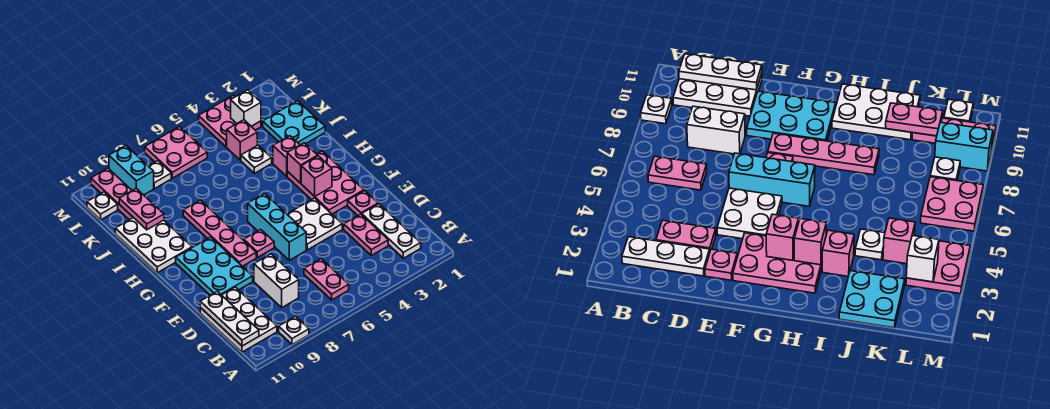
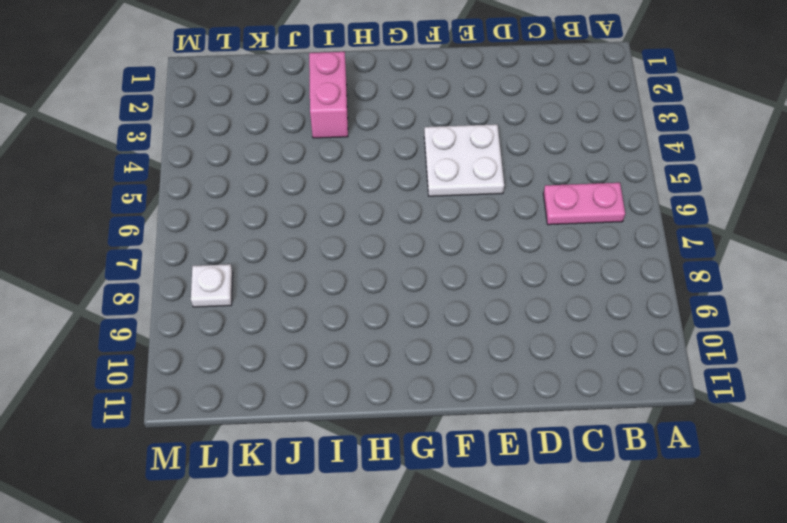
pink 1x2 brick [309,52,348,138] -> pink 1x1 brick [273,136,300,176]
none -> white 1x1 plate [279,316,309,344]
none -> white 1x3 plate [362,204,421,258]
none -> white 2x3 plate [200,287,277,352]

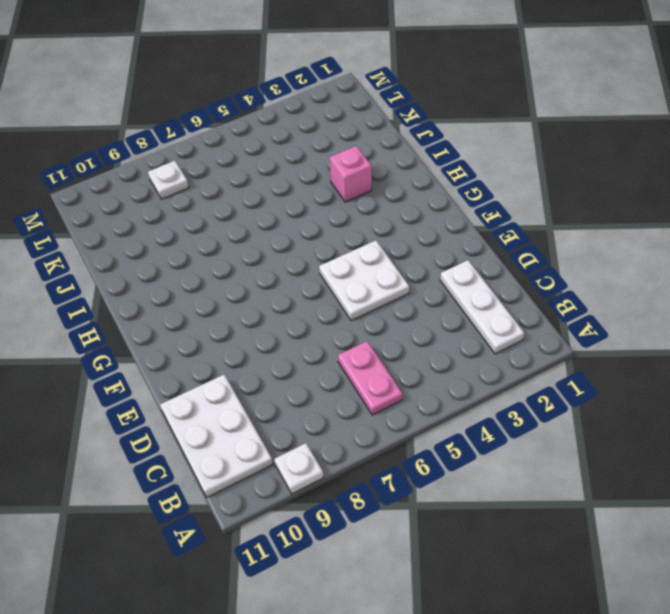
none -> pink 1x2 plate [344,214,388,255]
none -> white 1x2 brick [254,254,299,307]
none -> pink 1x1 plate [348,191,378,216]

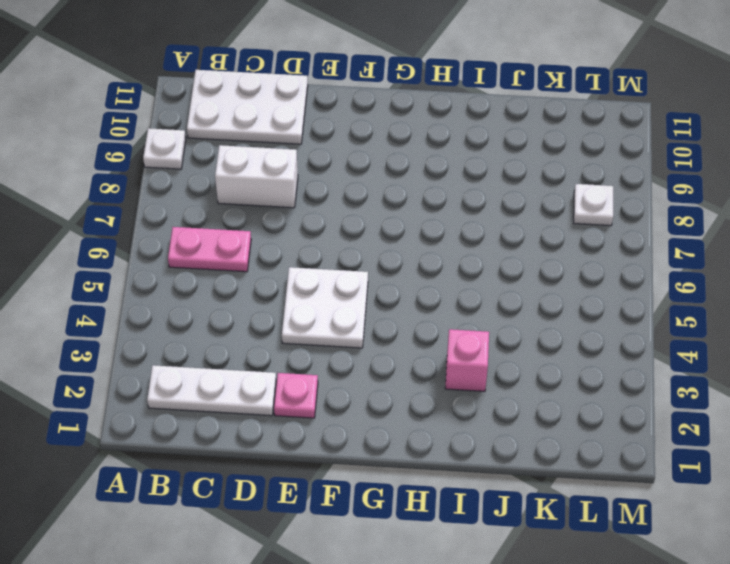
none -> pink 1x2 plate [344,214,388,255]
none -> cyan 1x3 brick [248,194,306,260]
none -> cyan 2x3 plate [176,237,253,295]

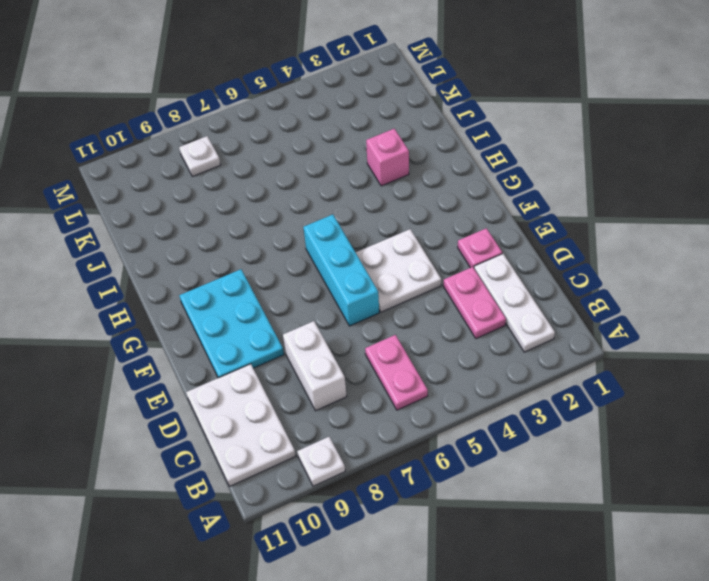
none -> pink 2x3 plate [287,151,364,214]
none -> pink 1x1 plate [244,229,274,257]
none -> pink 1x4 plate [183,200,256,266]

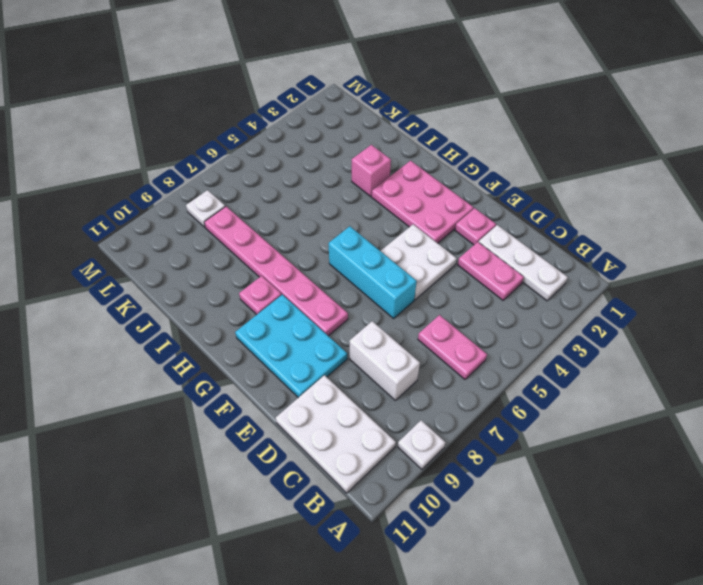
pink 1x6 plate [204,206,348,336] -> pink 1x4 plate [183,200,256,266]
pink 1x1 plate [239,276,281,315] -> pink 1x1 plate moved to [244,229,274,257]
none -> white 2x3 plate [115,218,192,273]
none -> cyan 2x2 plate [263,101,325,145]
none -> white 1x1 plate [241,145,272,173]

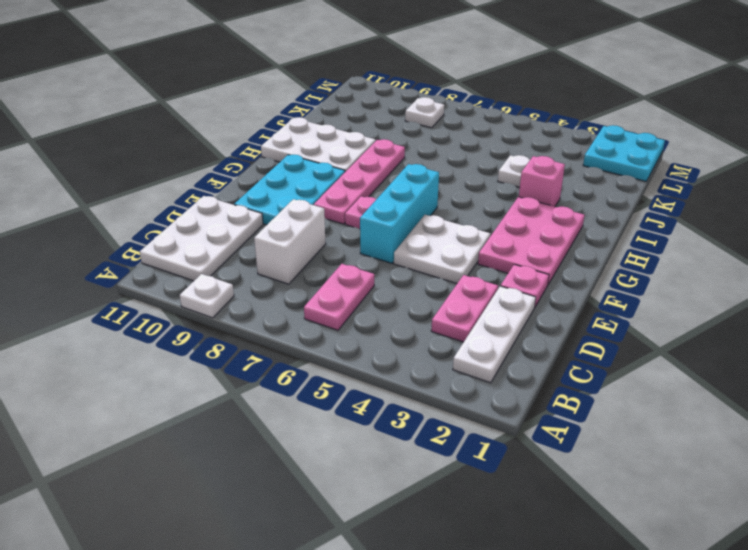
white 2x3 plate [261,117,376,172] -> white 2x3 plate turned to [115,218,192,273]
cyan 2x2 plate [583,125,665,181] -> cyan 2x2 plate moved to [263,101,325,145]
none -> pink 1x1 brick [227,120,257,160]
none -> pink 1x3 plate [91,168,133,220]
none -> pink 2x2 plate [199,95,261,147]

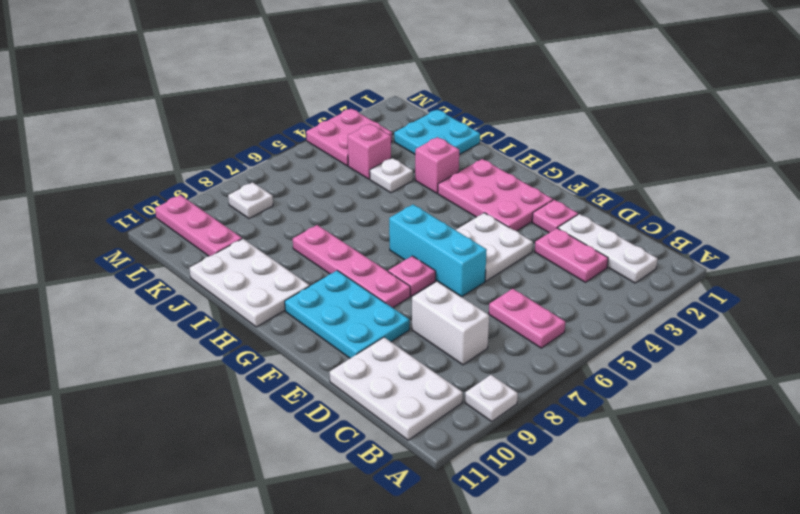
none -> pink 2x2 plate [145,126,207,178]
none -> cyan 1x2 brick [109,145,154,195]
none -> white 1x1 plate [87,192,118,220]

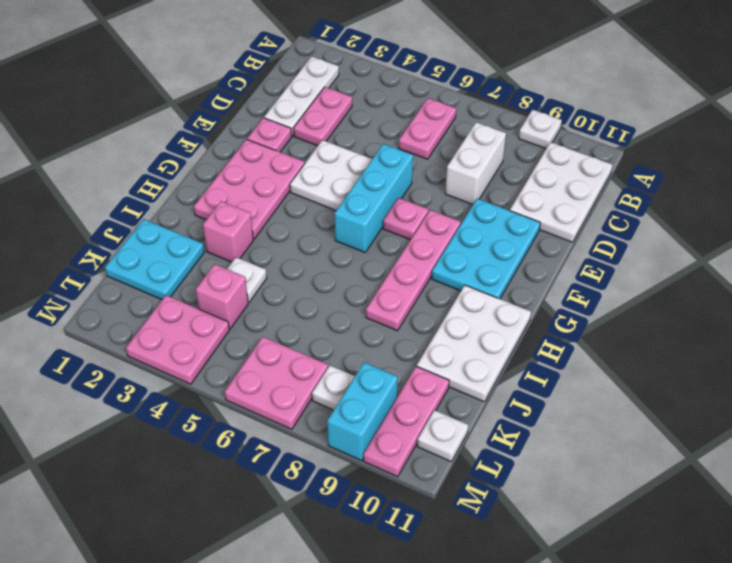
none -> white 1x3 plate [200,291,259,346]
none -> pink 1x1 brick [301,156,332,196]
none -> pink 1x1 brick [287,143,318,183]

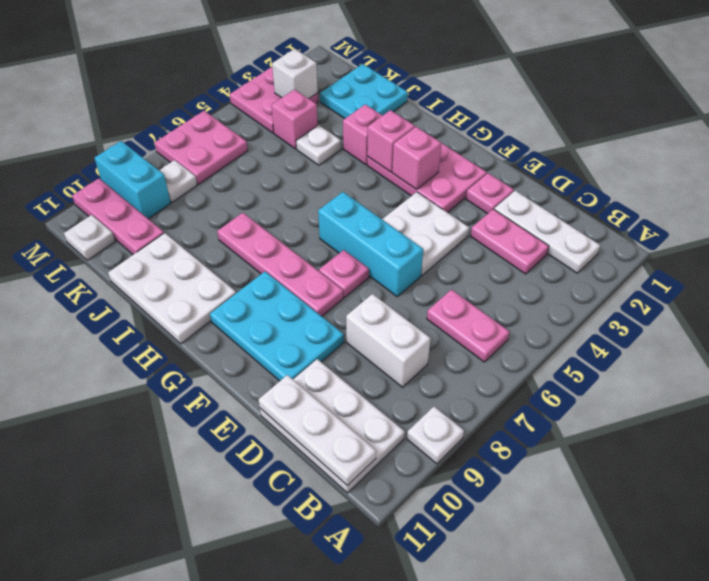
none -> pink 1x2 plate [119,189,164,230]

